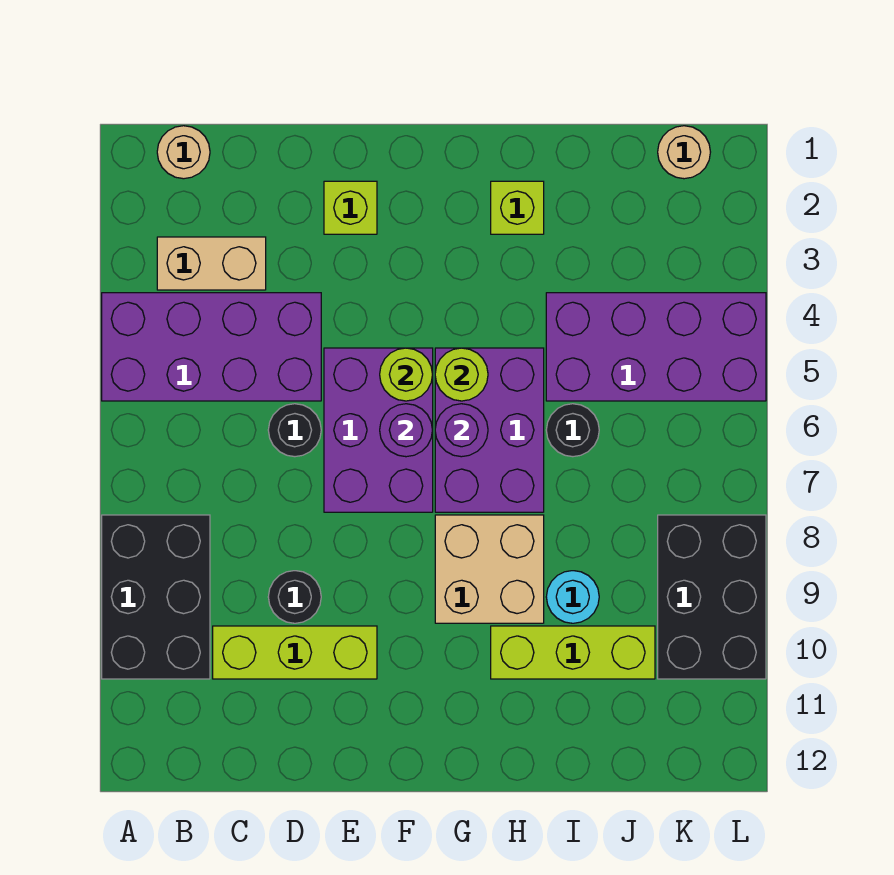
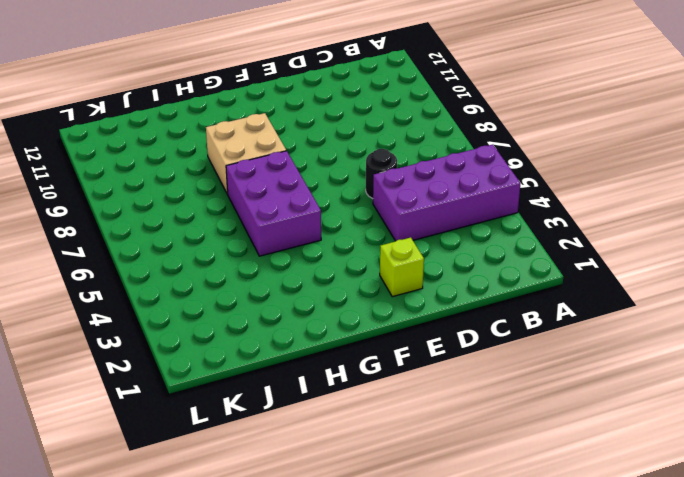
none -> black 2x3 brick [102,515,210,679]
none -> tan 1x1 round brick [157,126,210,179]
none -> tan 1x2 brick [157,237,266,290]

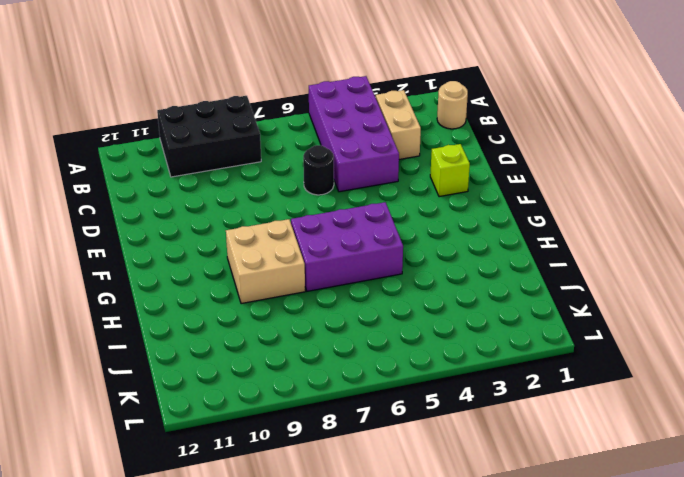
none -> lime 1x3 brick [213,626,377,679]
none -> black 1x1 round brick [268,571,321,623]
none -> purple 2x3 brick [324,348,433,512]

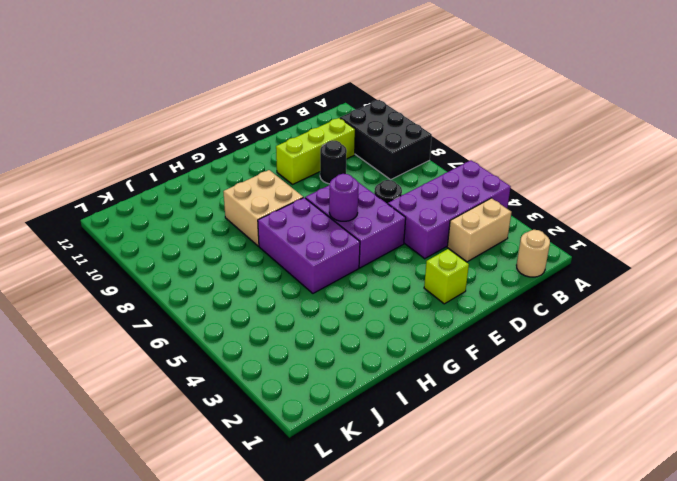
none -> lime 1x1 brick [491,181,544,234]
none -> lime 1x3 brick [491,626,655,679]
none -> purple 2x4 brick [546,293,766,401]

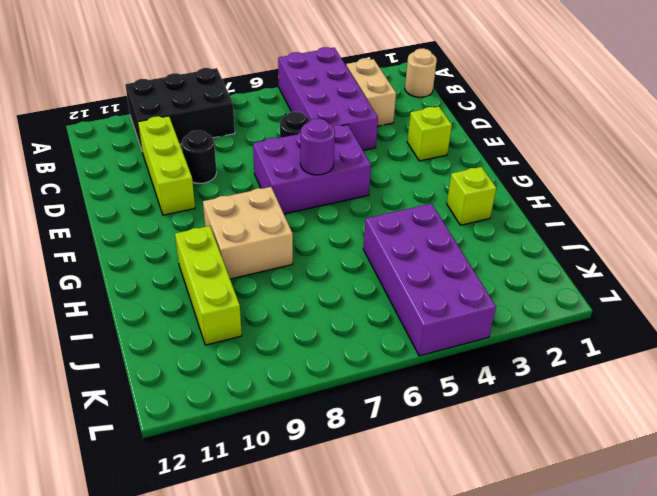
none -> purple 2x3 brick [435,348,544,512]
none -> black 1x1 round brick [546,404,599,457]
none -> cyan 1x1 round brick [546,571,599,623]

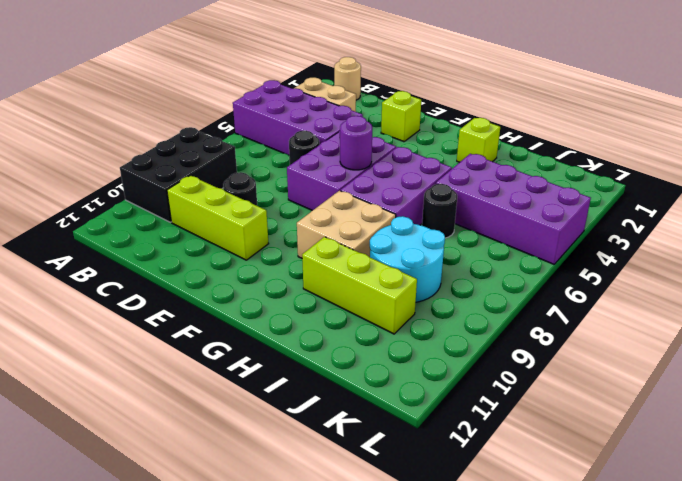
cyan 2x2 round brick [370,216,445,302] -> cyan 1x1 round brick [546,571,599,623]
none -> tan 1x1 round brick [658,126,710,179]
none -> black 2x3 brick [658,515,766,679]
none -> lime 1x1 round brick [380,348,433,401]

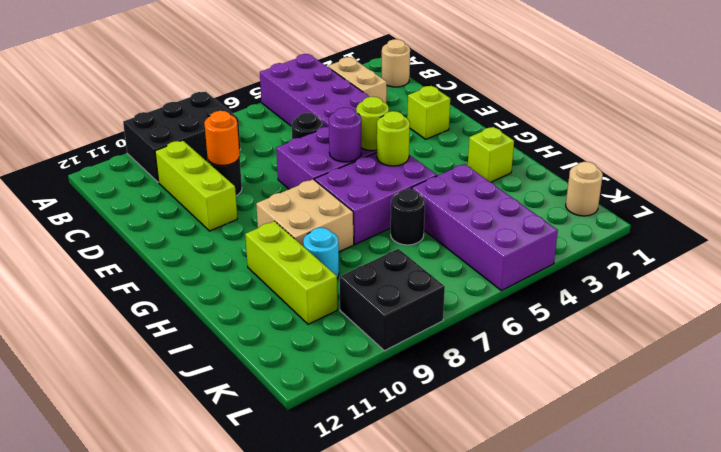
orange 1x1 round brick [204,111,240,165] -> none
black 2x2 brick [340,249,445,351] -> black 2x3 brick [658,515,766,679]
none -> purple 1x1 round brick [435,404,488,457]

